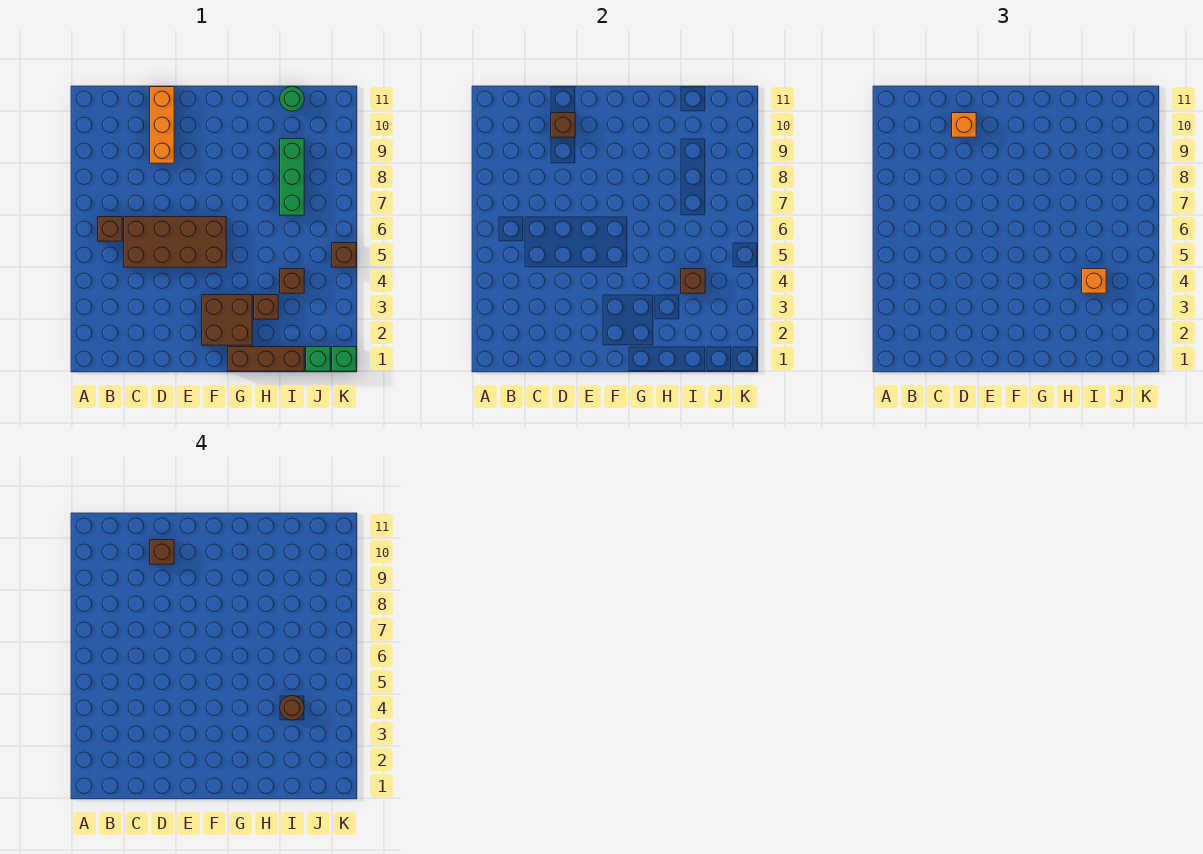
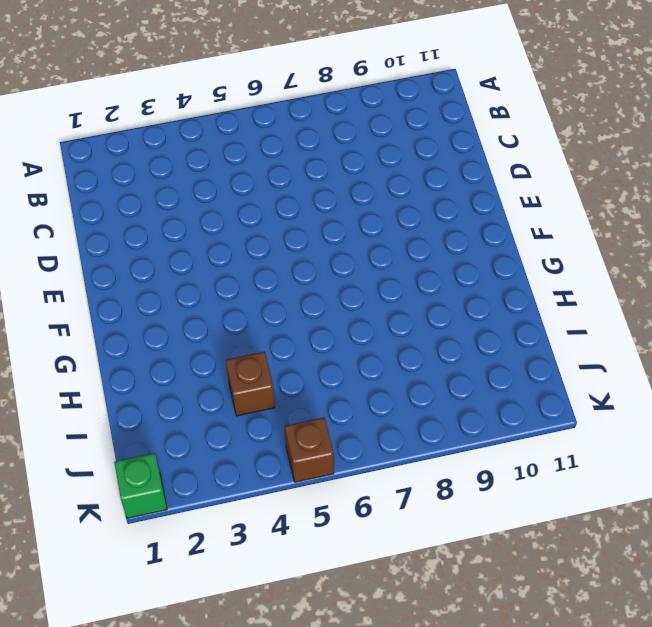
none -> brown 1x1 brick [98,217,122,241]
none -> brown 2x4 brick [124,217,226,267]
none -> orange 1x3 brick [150,87,174,163]

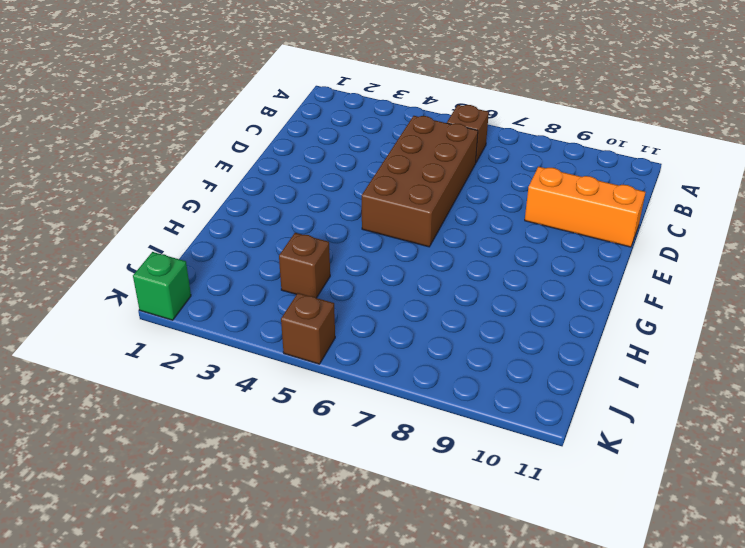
none -> brown 2x2 brick [202,295,252,345]
none -> brown 1x3 brick [228,347,304,371]
none -> brown 1x1 brick [254,295,278,319]

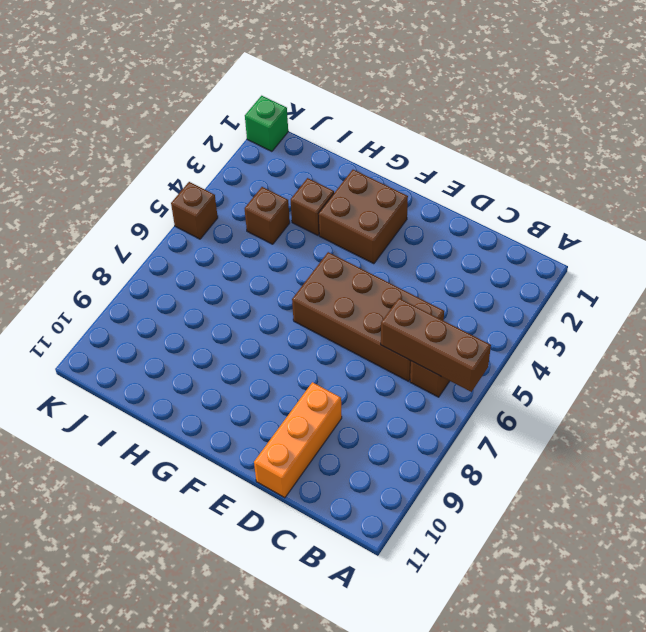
brown 1x3 brick [381,298,491,392] -> brown 1x3 brick moved to [228,347,304,371]
none -> green 1x3 brick [280,139,304,215]
none -> green 1x1 round brick [280,87,304,111]
none -> green 1x1 brick [306,347,330,371]

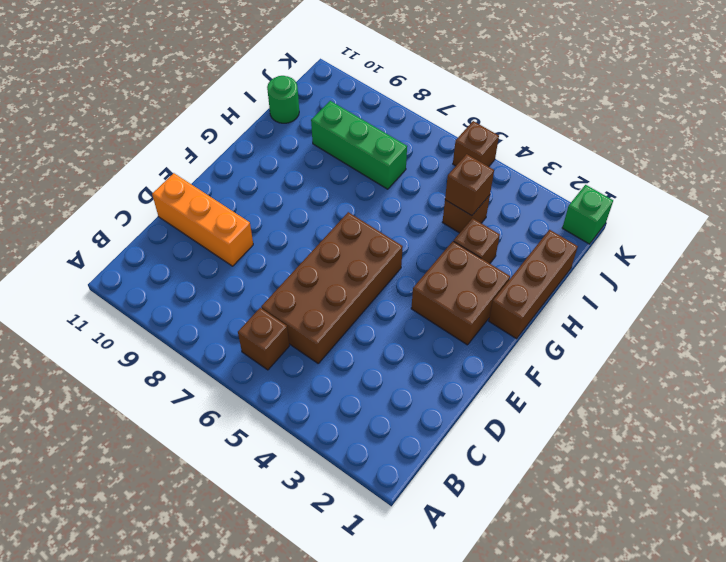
none -> green 1x1 brick [306,347,330,371]
none -> brown 1x1 brick [551,113,575,137]
none -> orange 1x1 brick [952,113,976,137]

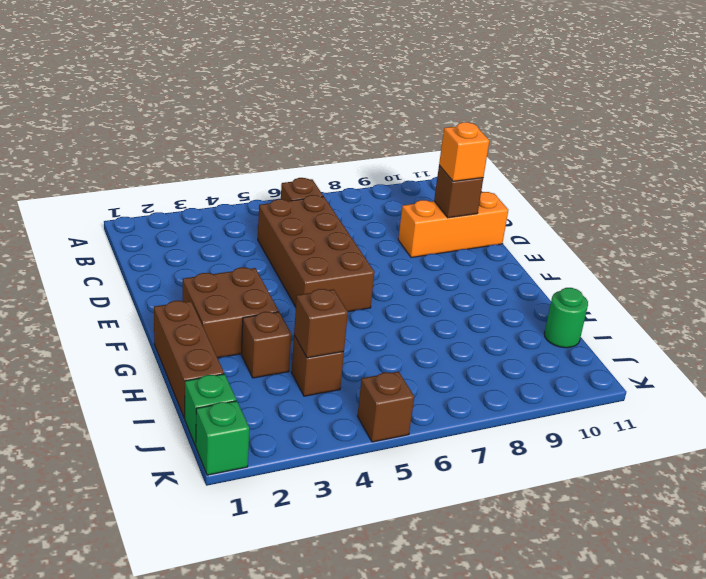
none -> green 1x3 brick [280,139,304,215]
none -> orange 1x1 brick [1082,269,1106,293]
none -> brown 1x1 brick [150,540,174,564]

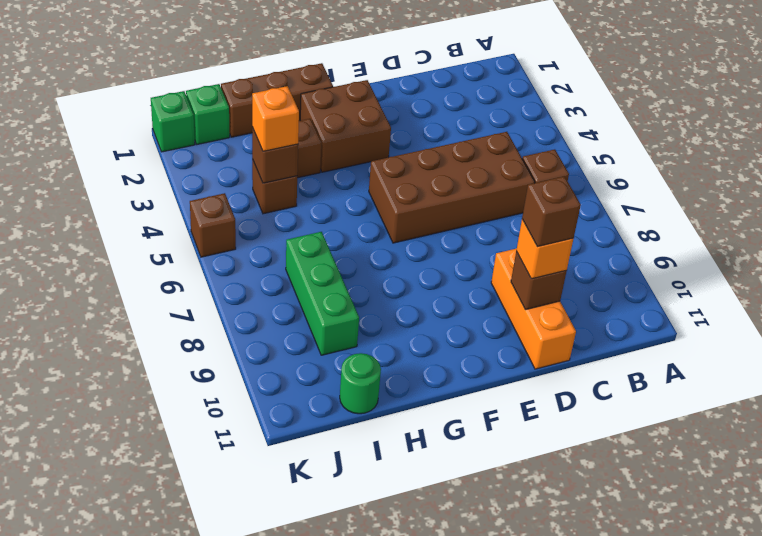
none -> brown 1x1 round brick [280,696,304,720]

